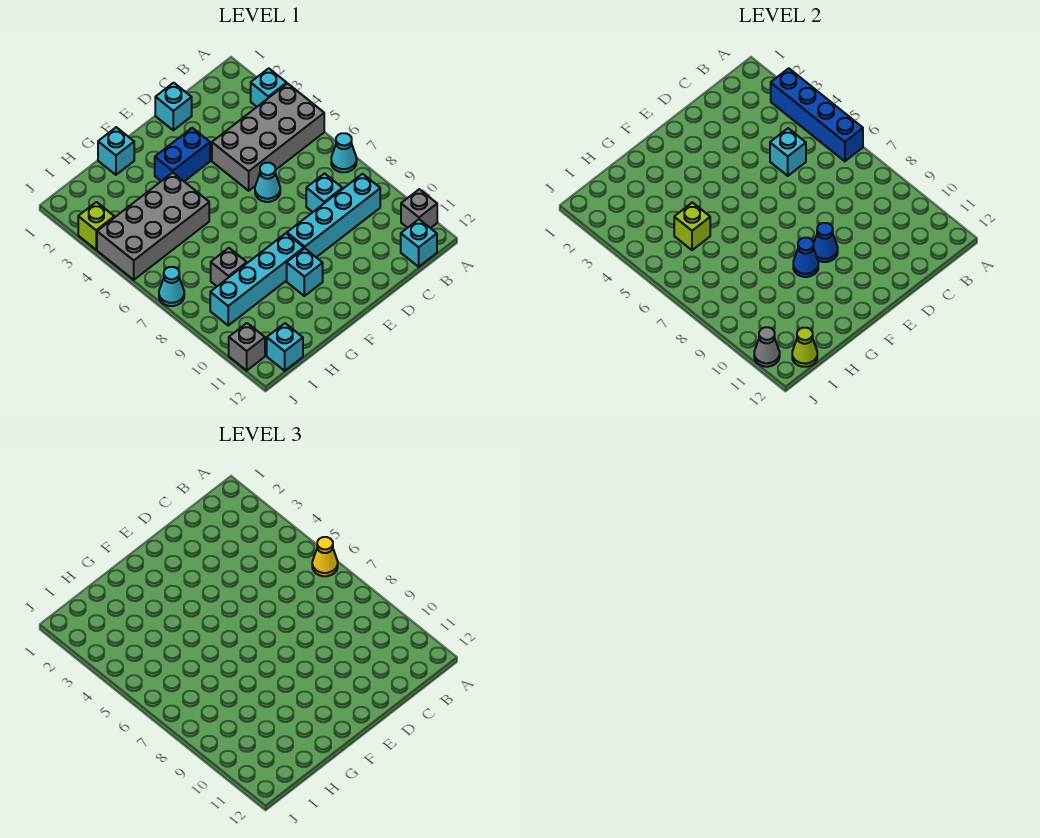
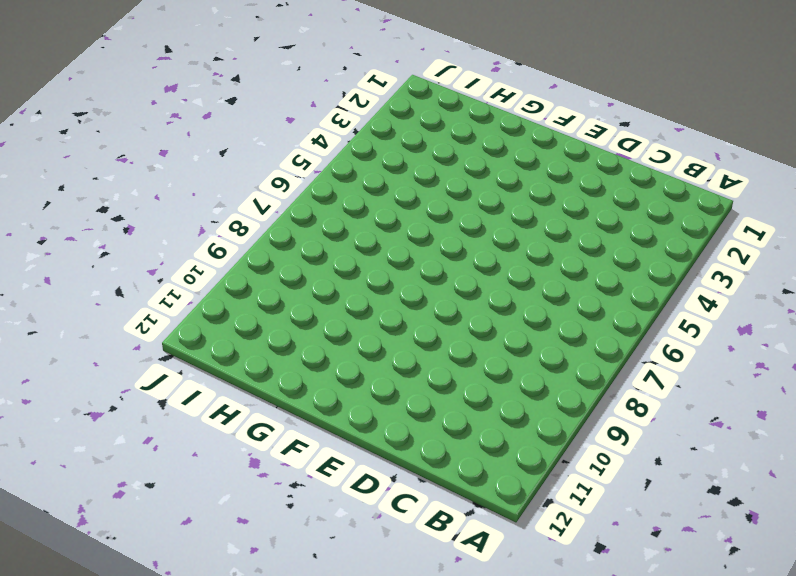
none -> cyan 1x1 brick [251,68,287,107]
none -> grey 2x4 brick [212,83,324,191]
none -> cyan 1x1 cone [331,133,357,172]

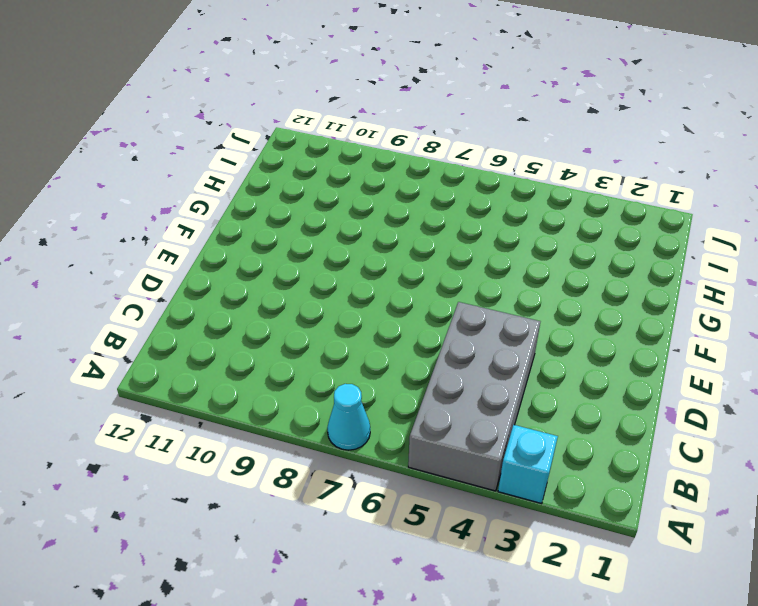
none -> grey 1x1 brick [401,189,437,228]
none -> cyan 1x4 brick [287,174,380,257]
none -> cyan 1x1 brick [401,219,437,267]

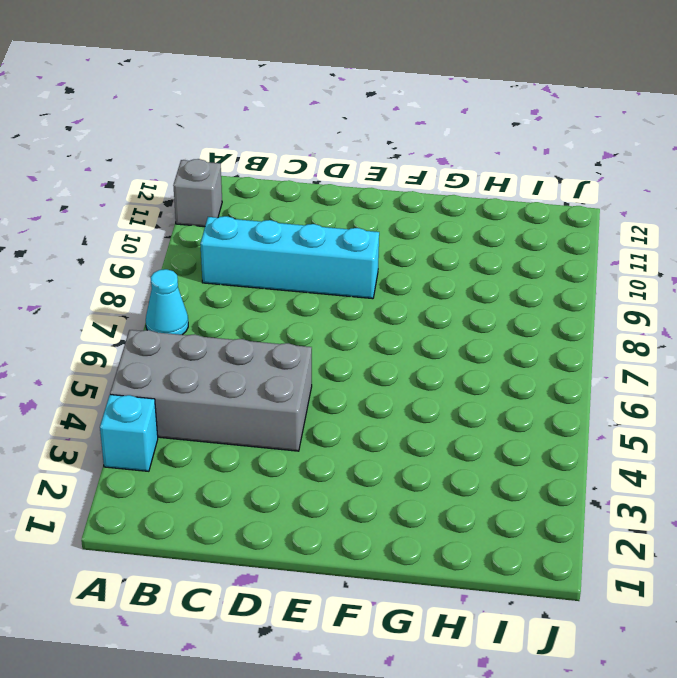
none -> cyan 1x1 brick [401,219,437,267]
none -> cyan 1x1 brick [306,174,342,212]
none -> cyan 1x1 brick [155,83,192,130]

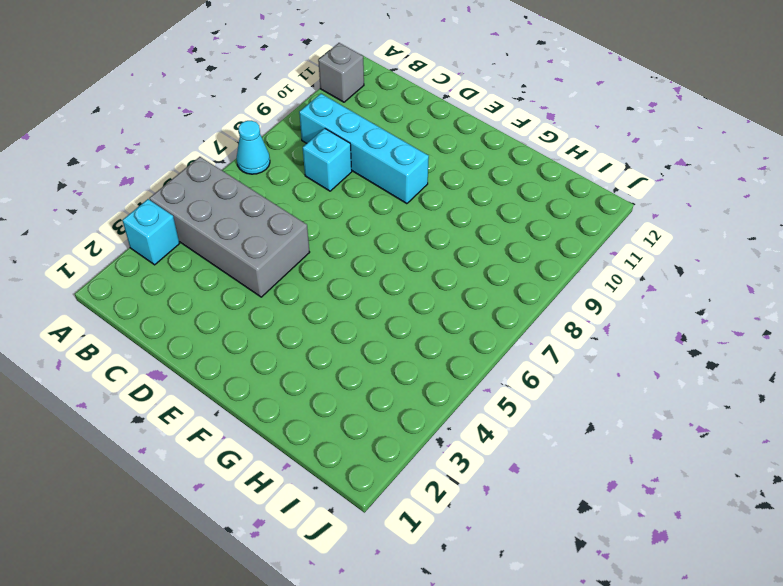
none -> cyan 1x1 brick [401,219,437,267]
none -> cyan 1x1 brick [155,83,192,130]
none -> cyan 1x1 cone [255,163,280,202]

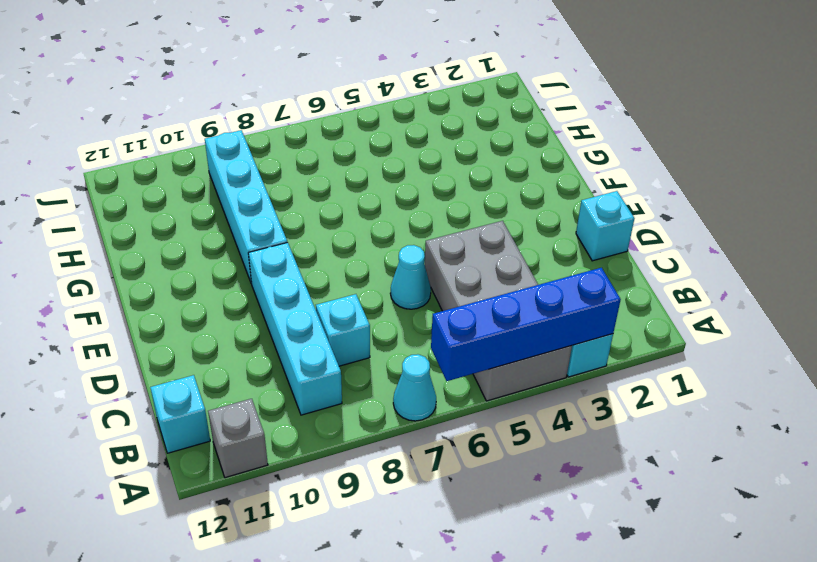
none -> blue 1x2 brick [155,128,210,181]
none -> cyan 1x1 brick [287,248,323,296]
none -> cyan 1x1 brick [98,127,134,175]

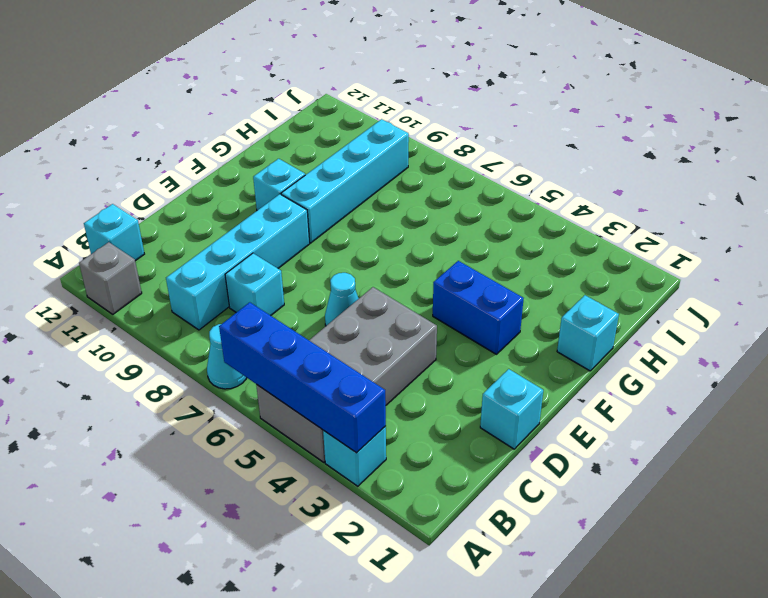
blue 1x2 brick [433,261,524,354] -> blue 1x2 brick turned to [155,128,210,181]
none -> grey 2x4 brick [97,173,209,280]
none -> grey 1x1 brick [211,248,247,286]
none -> cyan 1x1 brick [267,323,303,371]

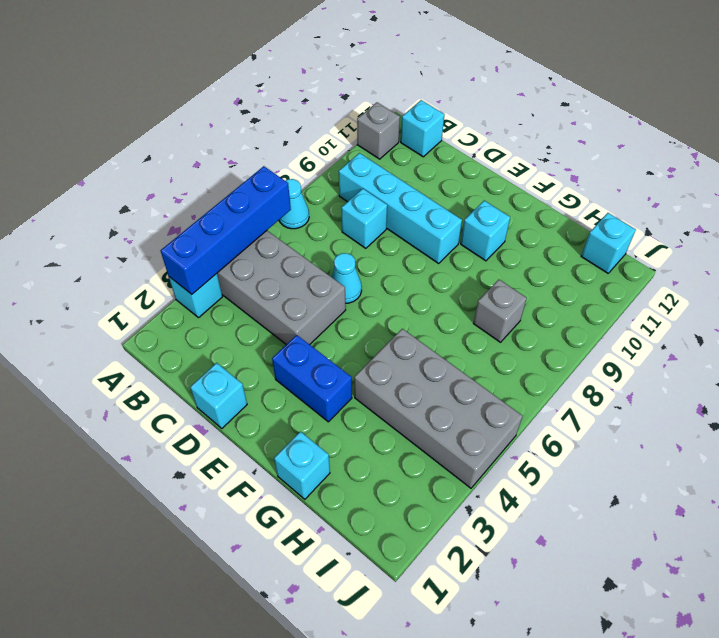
none -> cyan 1x4 brick [210,233,304,325]
none -> lime 1x1 brick [78,202,114,250]
none -> cyan 1x1 cone [159,267,184,306]

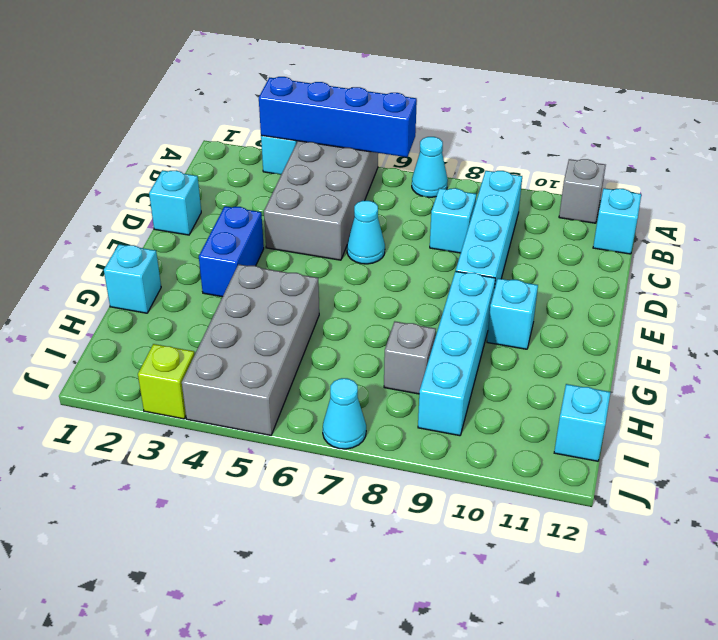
none -> grey 1x1 brick [229,323,265,370]
none -> cyan 1x1 brick [770,128,806,176]
none -> blue 1x1 cone [814,223,838,262]

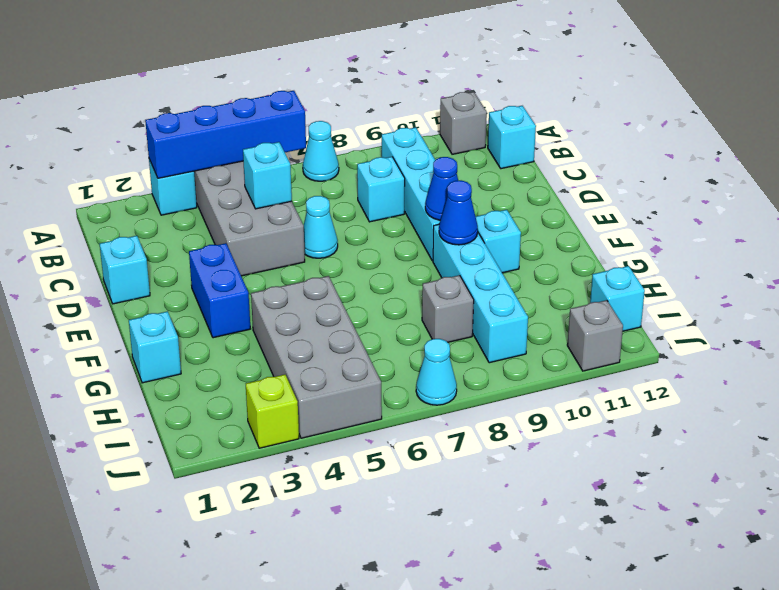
none -> lime 1x1 brick [674,203,710,250]
none -> lime 1x1 cone [792,328,817,367]
none -> grey 1x1 cone [754,327,780,367]

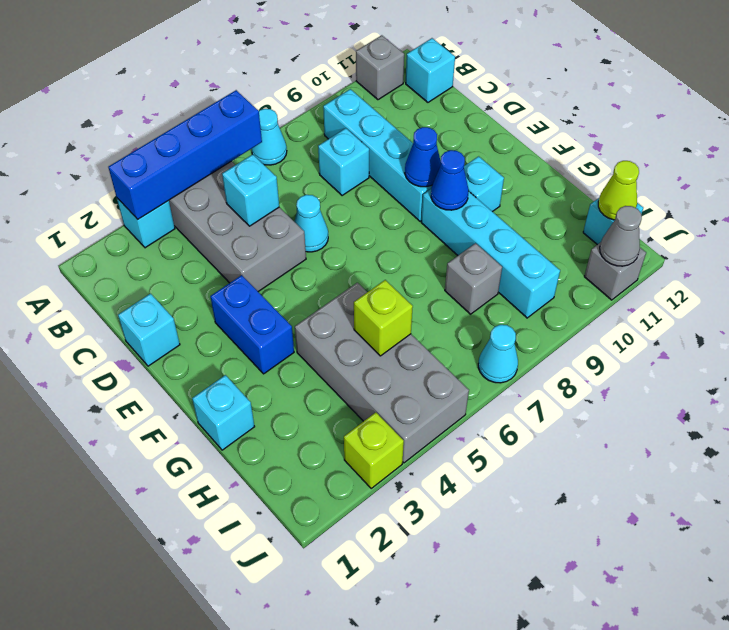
none -> yellow 1x1 cone [312,537,338,576]

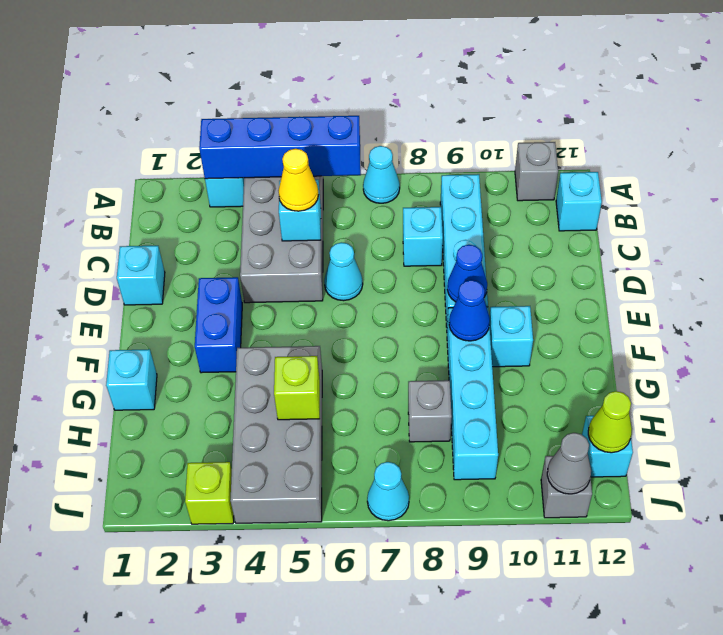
yellow 1x1 cone [278,149,319,211] -> yellow 1x1 cone moved to [312,537,338,576]

